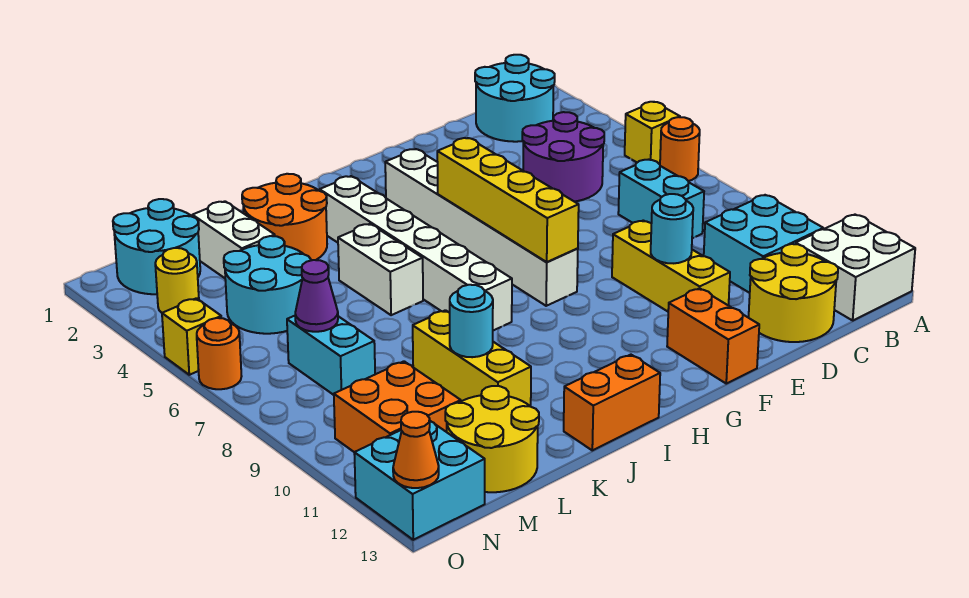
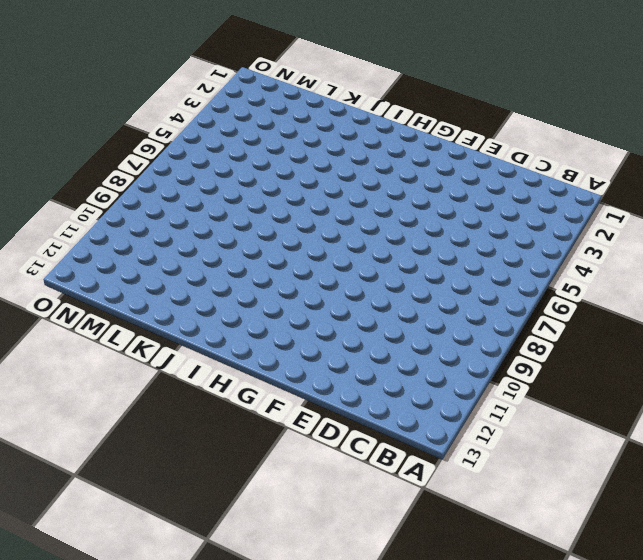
none -> yellow 1x1 brick [625,102,680,164]
none -> orange 1x1 round brick [660,117,700,181]
none -> white 2x2 brick [796,215,915,320]
none -> cyan 2x2 round brick [475,55,555,142]

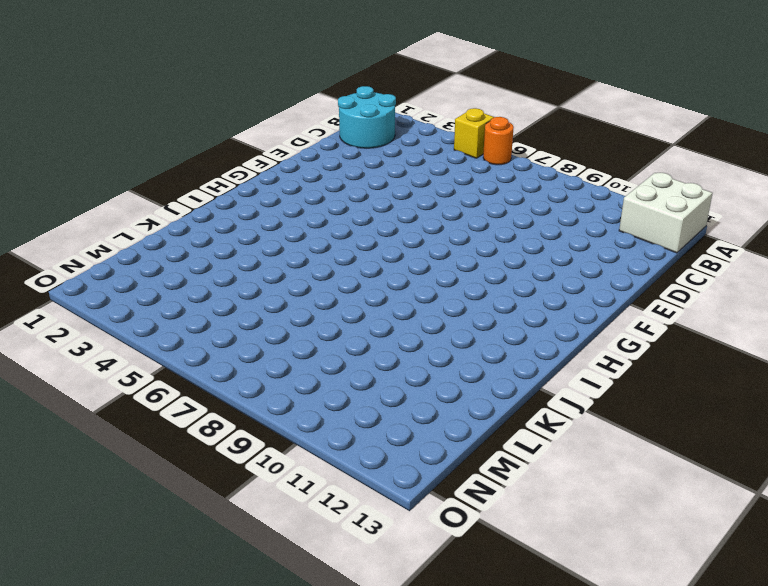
none -> cyan 2x2 brick [704,195,823,293]
none -> purple 2x2 round brick [522,112,604,202]
none -> cyan 1x2 brick [618,160,704,238]
none -> yellow 2x2 round brick [749,244,838,342]

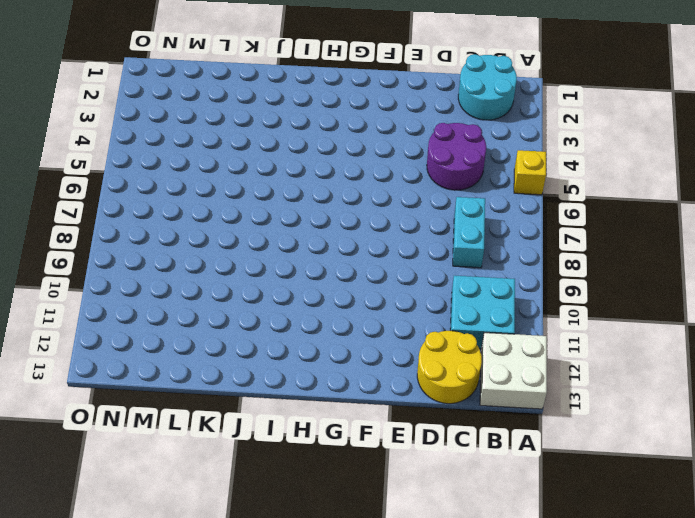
none -> orange 1x1 round brick [660,117,700,181]
none -> yellow 1x3 brick [612,220,730,311]
none -> orange 1x2 brick [667,288,759,384]
none -> white 1x6 brick [385,149,578,306]

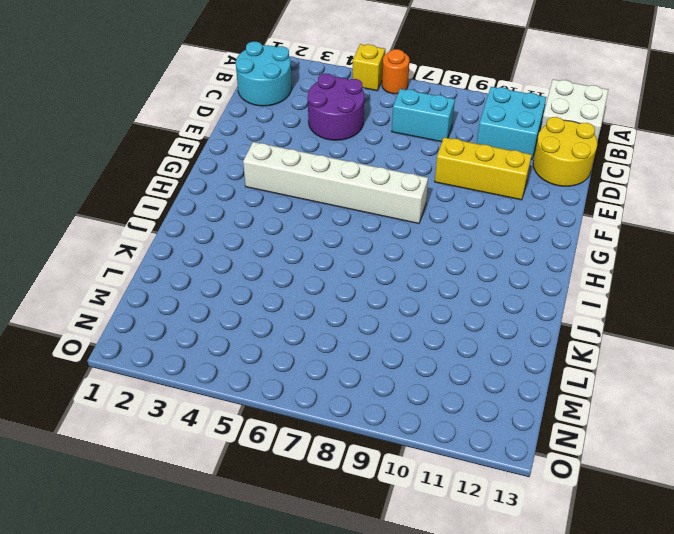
none -> orange 1x2 brick [667,288,759,384]
none -> white 1x6 brick [320,176,512,330]
none -> orange 1x2 brick [564,355,660,450]
none -> orange 2x2 round brick [242,174,327,260]

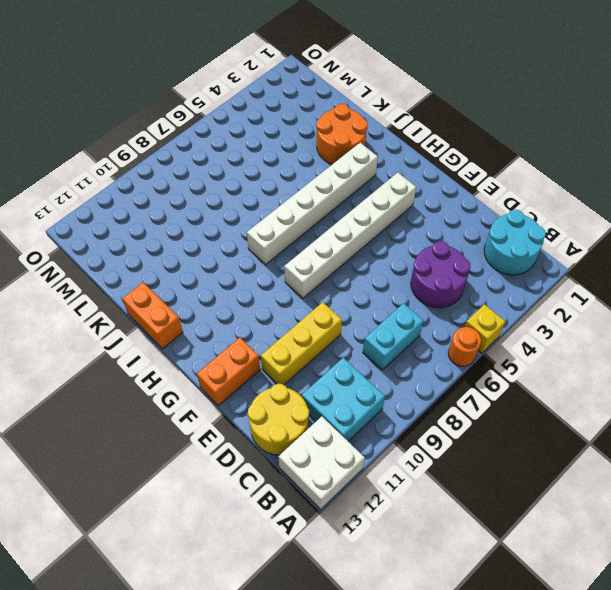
none -> white 1x2 brick [338,224,423,315]
none -> yellow 1x3 brick [413,310,531,407]
none -> white 1x2 brick [192,201,275,278]
none -> cyan 2x2 round brick [224,236,311,334]

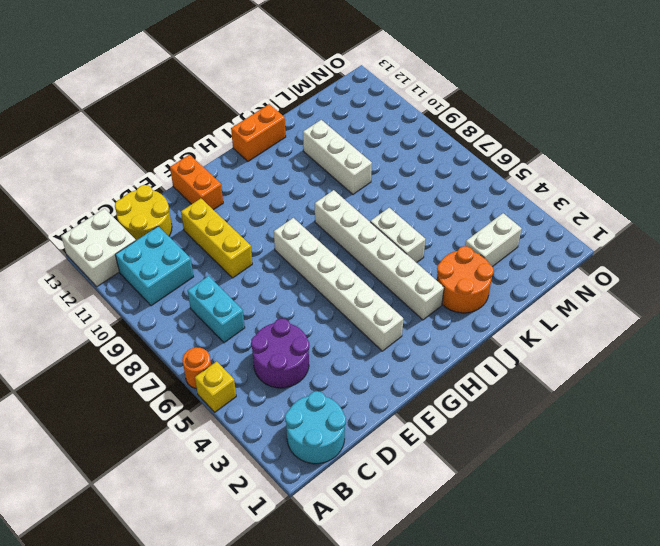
white 1x3 brick [303,120,372,194] -> yellow 1x3 brick [413,310,531,407]
white 1x2 brick [465,213,522,267] -> white 1x2 brick turned to [192,201,275,278]
none -> cyan 2x2 round brick [224,236,311,334]
none -> yellow 2x2 round brick [445,386,539,492]
none -> cyan 2x2 round brick [113,199,200,294]
none -> cyan 1x2 brick [287,316,375,395]

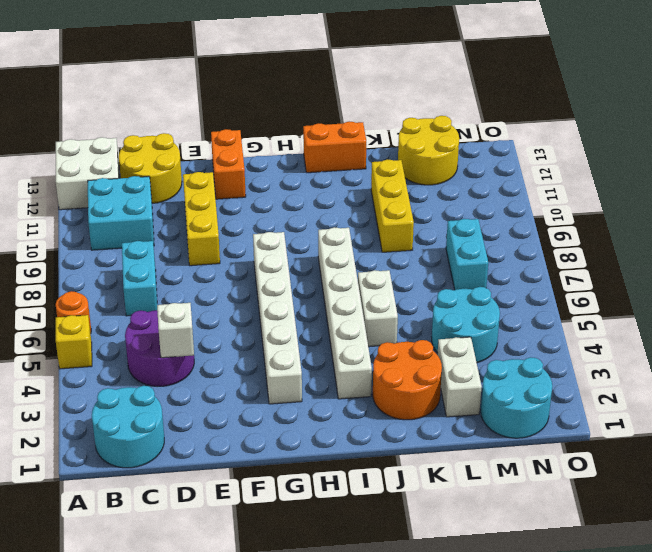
white 1x1 brick [157,303,194,358] -> none
none -> orange 2x2 brick [334,361,461,452]
none -> yellow 1x1 round brick [155,248,199,313]
none -> cyan 2x2 brick [354,421,485,540]
none -> yellow 1x1 brick [162,298,221,375]

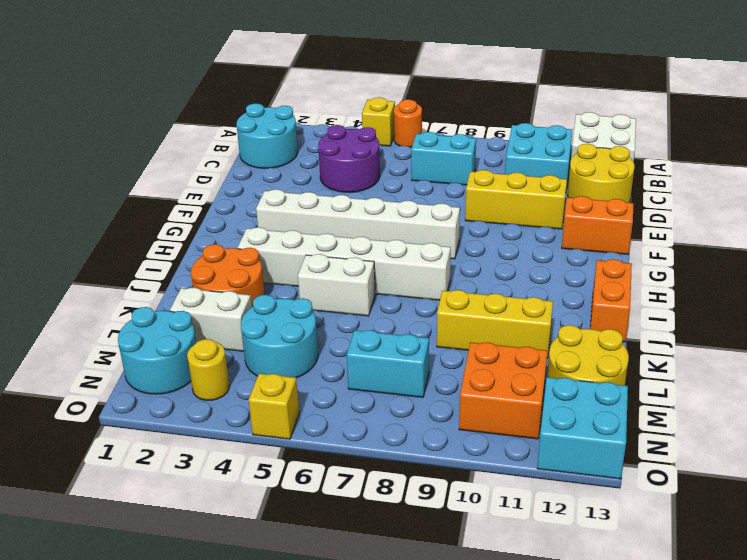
none -> orange 1x1 round brick [197,318,242,389]
none -> cyan 1x1 round brick [651,194,693,263]
none -> yellow 1x4 brick [437,138,579,262]
none -> cyan 1x1 round brick [450,285,493,357]

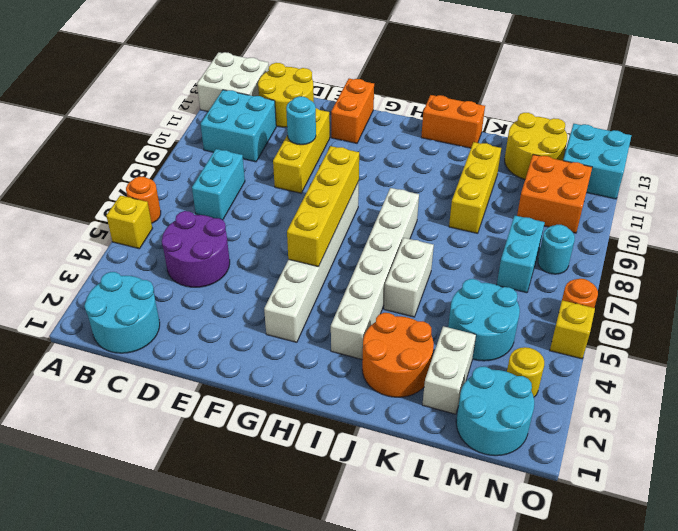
cyan 1x1 round brick [538,225,575,274] -> cyan 1x1 round brick moved to [450,285,493,357]
none -> purple 1x1 cone [295,260,338,332]
none -> orange 1x1 cone [393,412,439,488]

